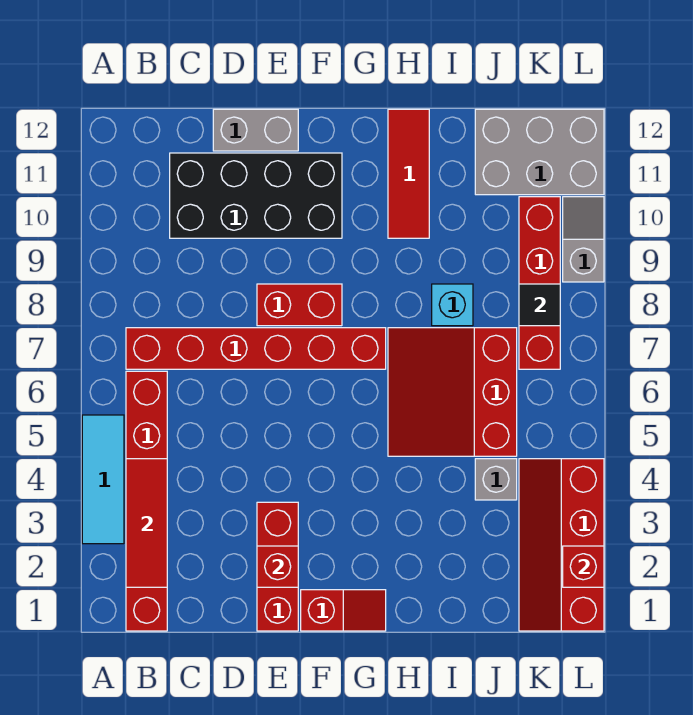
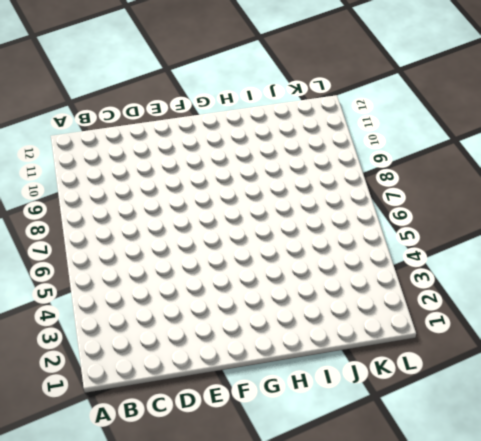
none -> cyan 1x3 tile [82,415,124,544]
none -> red 1x6 brick [126,371,167,631]
none -> red 1x6 brick [126,328,386,369]

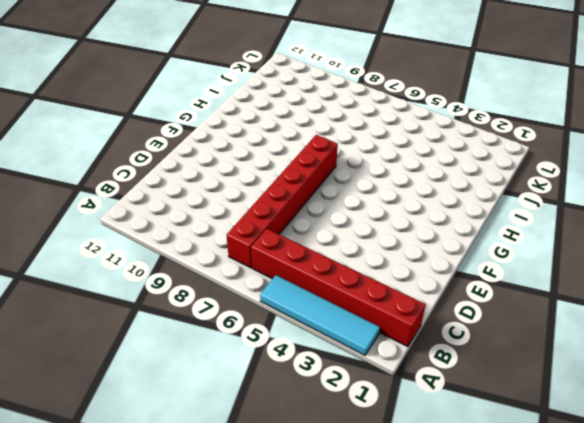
cyan 1x4 tile [260,275,380,355] -> cyan 1x3 tile [82,415,124,544]
none -> black 2x4 brick [170,153,342,238]
none -> grey 1x2 brick [213,109,298,151]
none -> red 1x3 brick [257,502,298,631]

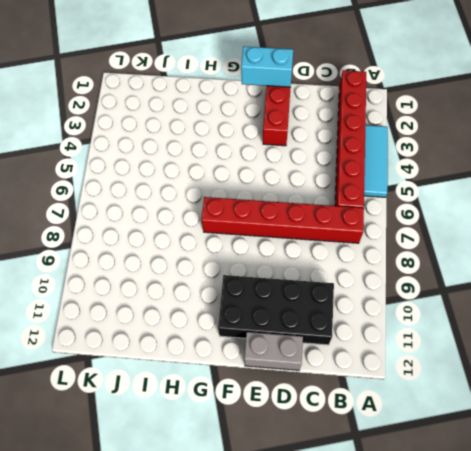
cyan 1x2 brick [241,46,293,87] -> none
none -> red 1x2 brick [257,284,342,326]
none -> red 1x2 slope [301,590,386,631]
none -> red 3x3 slope [388,328,517,456]

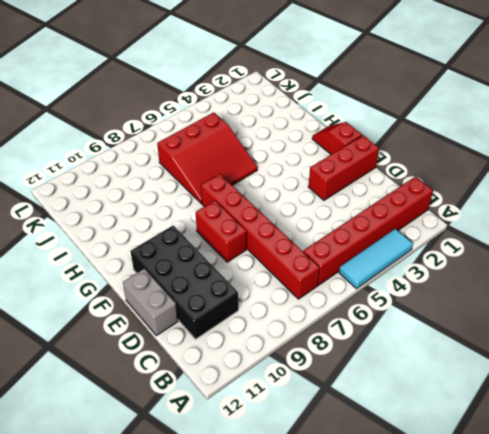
none -> red 1x3 tile [388,109,429,238]
none -> cyan 1x1 brick [432,284,473,326]
none -> grey 1x1 brick [475,459,517,500]

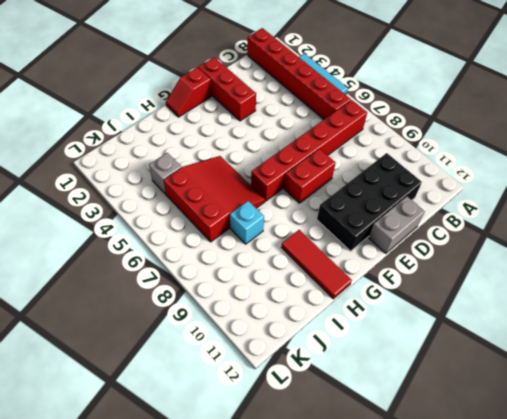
none -> grey 2x3 brick [475,109,604,195]
none -> red 2x4 slope [519,459,604,631]
none -> red 1x4 brick [519,197,560,369]

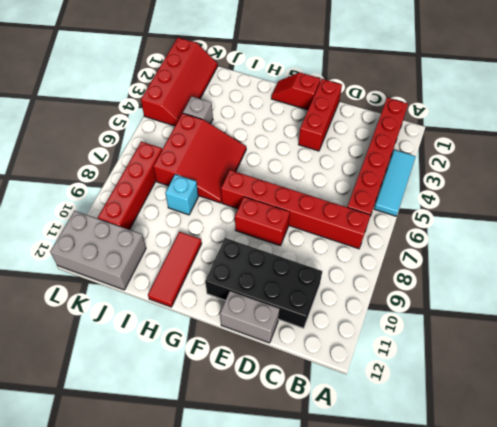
none -> grey 1x2 slope [563,197,604,282]
none -> red 1x3 tile [126,459,167,587]
none -> red 1x1 brick [257,546,298,587]

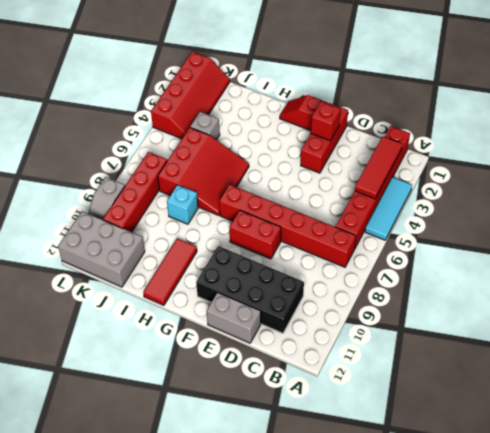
none -> black 1x1 tile [519,284,560,326]
none -> red 1x1 brick [563,546,604,587]

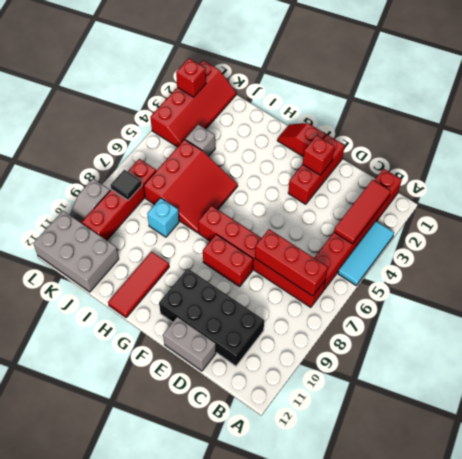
red 1x3 brick [255,229,328,296] -> none

